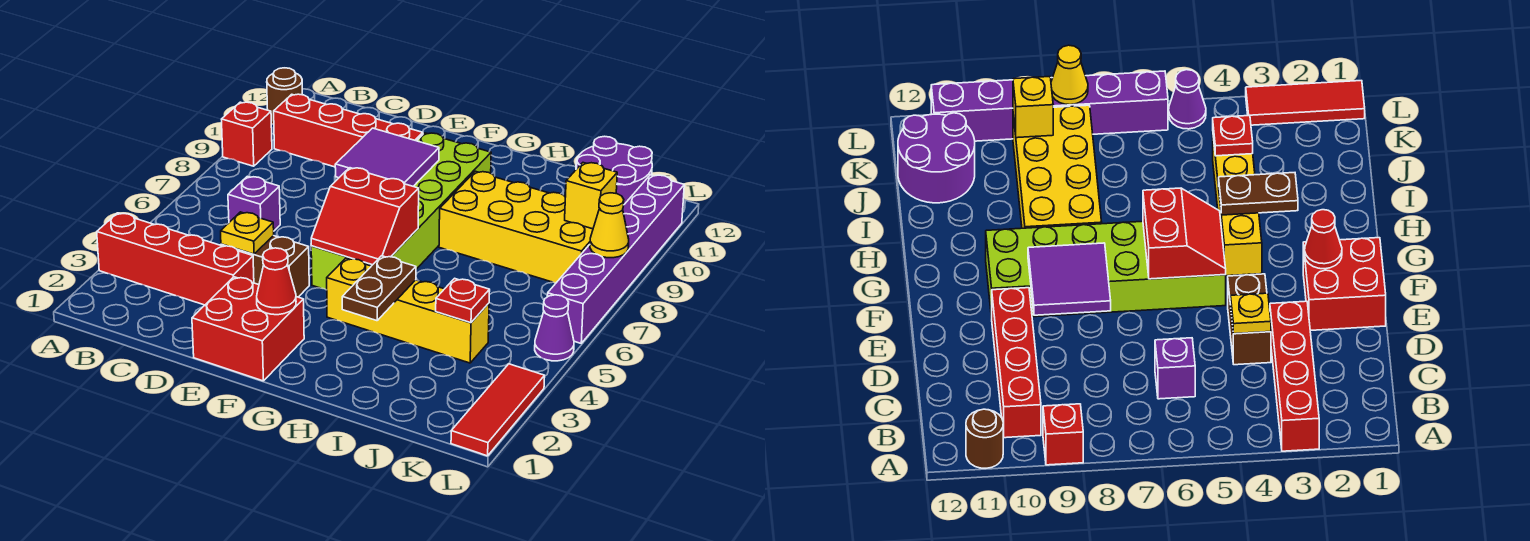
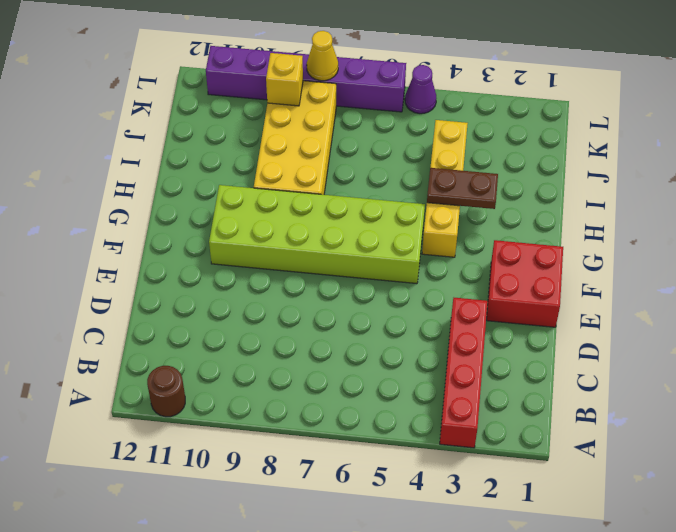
none -> red 1x1 brick [222,102,272,166]
none -> red 1x4 brick [274,94,423,167]
none -> purple 1x1 brick [228,176,280,231]

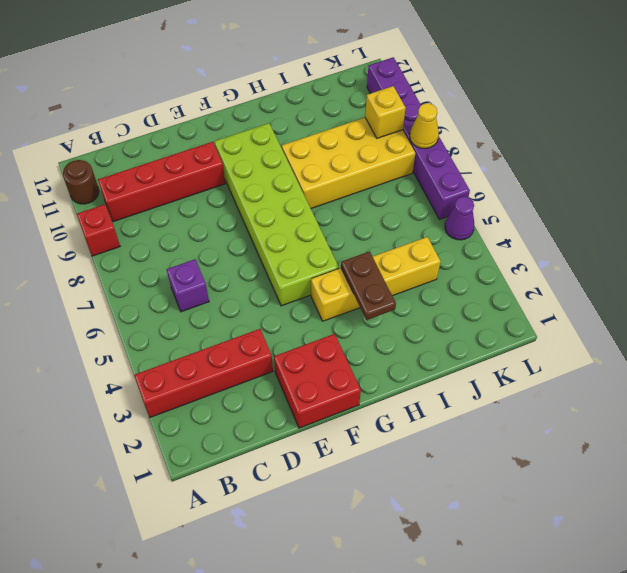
none -> brown 1x2 brick [221,236,309,297]
none -> purple 2x2 round brick [576,136,652,204]
none -> red 1x3 tile [451,364,545,456]

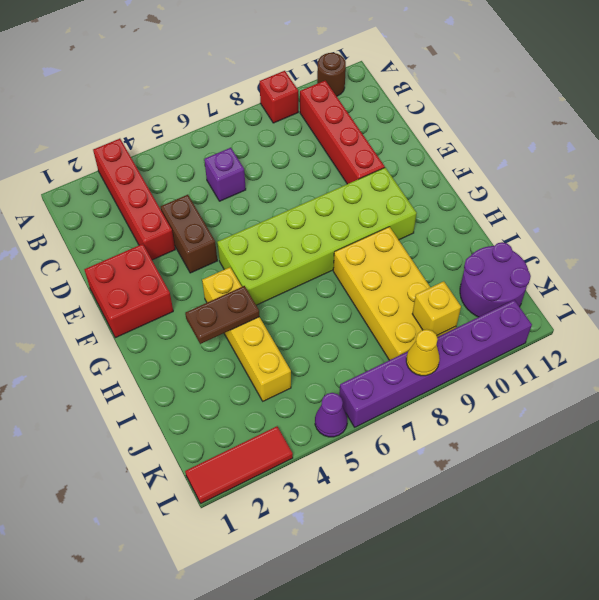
none -> yellow 1x1 plate [221,212,274,254]
none -> purple 2x2 tile [335,128,439,186]
none -> red 1x1 cone [257,248,296,315]

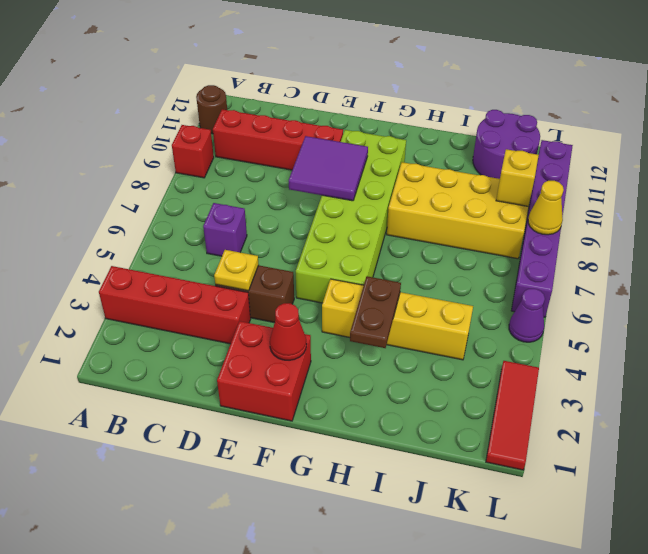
none -> red 2x2 slope [311,168,419,265]
none -> red 1x1 plate [436,278,490,323]

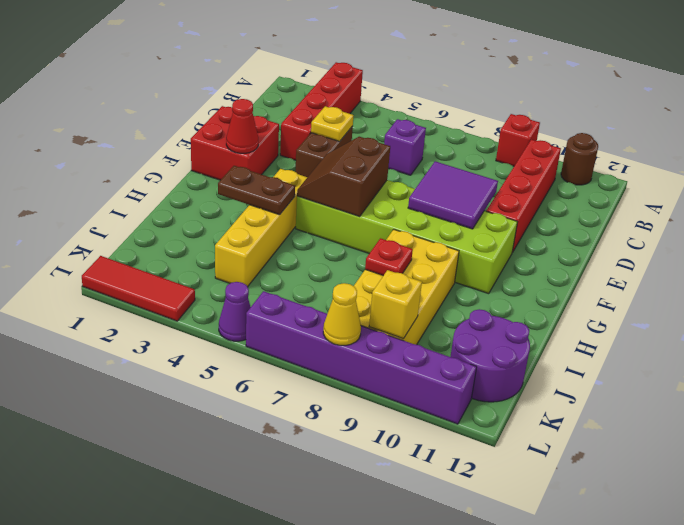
brown 2x2 slope [297,137,390,217] -> red 2x2 slope [311,168,419,265]
red 1x1 plate [365,238,413,276] -> red 1x1 plate moved to [436,278,490,323]

